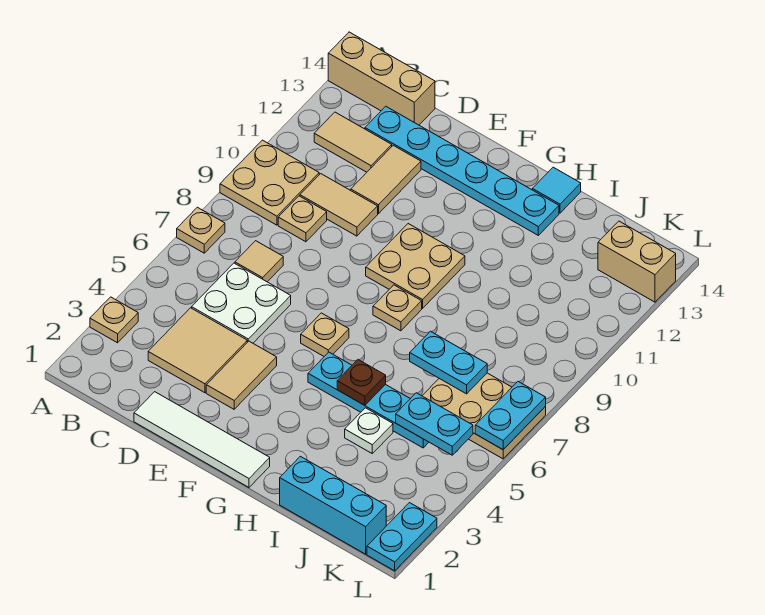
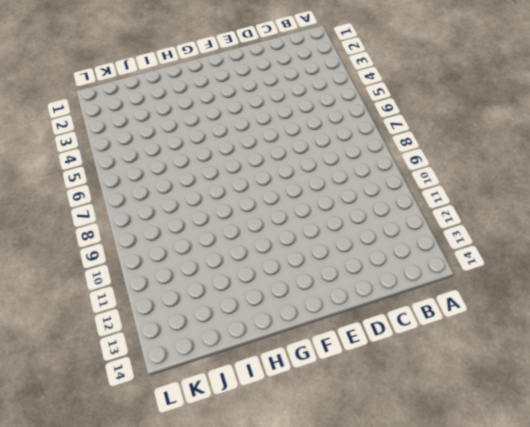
none -> tan 1x1 plate [90,297,138,343]
none -> tan 1x1 plate [177,207,225,253]
none -> tan 2x2 plate [220,140,319,225]

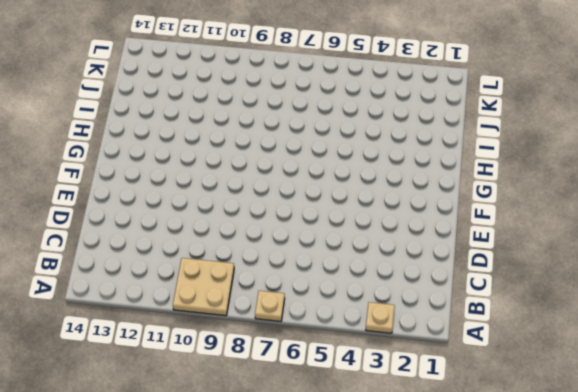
none -> tan 1x3 brick [328,32,435,125]
none -> tan 1x2 tile [314,112,392,172]
none -> tan 2x2 tile [148,308,247,393]

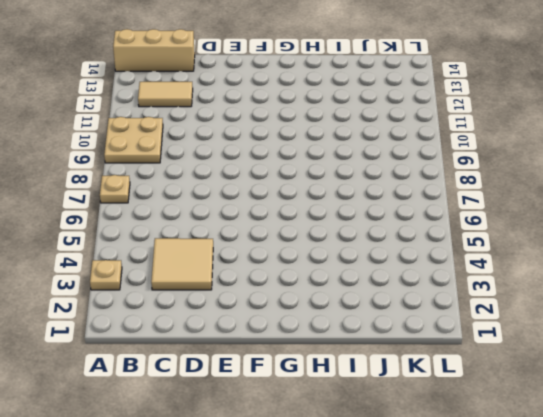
none -> white 2x2 plate [192,263,291,343]
none -> tan 1x1 tile [235,241,283,282]
none -> tan 1x1 plate [278,196,327,242]

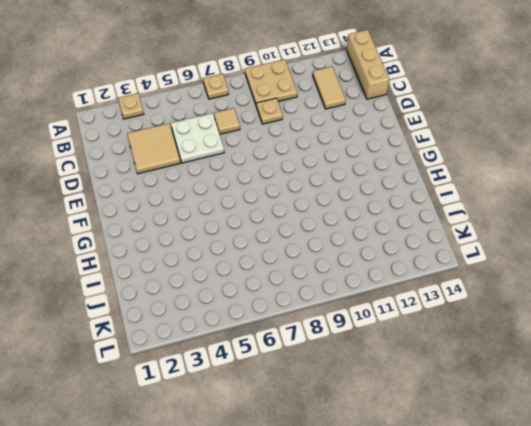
none -> tan 1x2 tile [300,174,378,236]
none -> cyan 1x6 plate [365,106,559,235]
none -> white 1x4 tile [134,392,270,487]

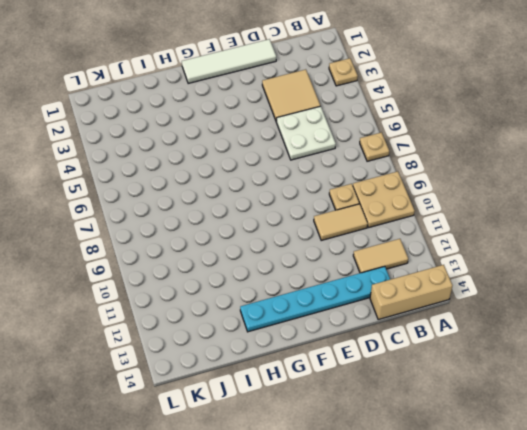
none -> tan 1x1 tile [235,241,283,282]
none -> tan 1x2 tile [351,145,421,214]
none -> tan 1x2 tile [206,341,277,409]

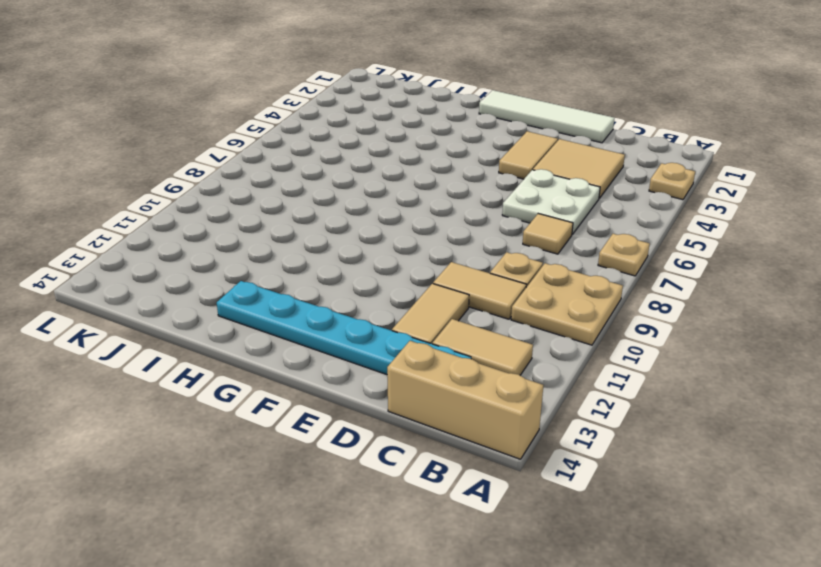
none -> tan 1x1 plate [301,313,349,356]
none -> tan 2x2 plate [366,224,465,308]
none -> cyan 1x4 plate [308,352,429,448]

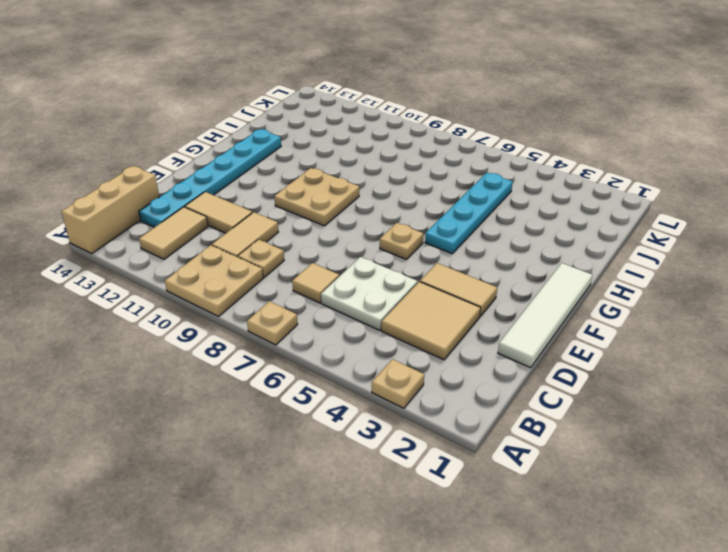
none -> tan 1x1 plate [373,285,422,331]
none -> cyan 1x1 tile [532,167,581,213]
none -> cyan 1x3 brick [280,456,386,554]

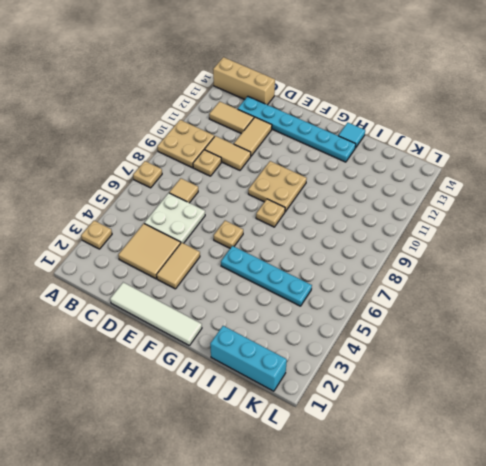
none -> white 1x1 plate [345,408,393,453]
none -> tan 2x3 plate [422,373,546,459]
none -> tan 1x2 brick [598,221,676,302]

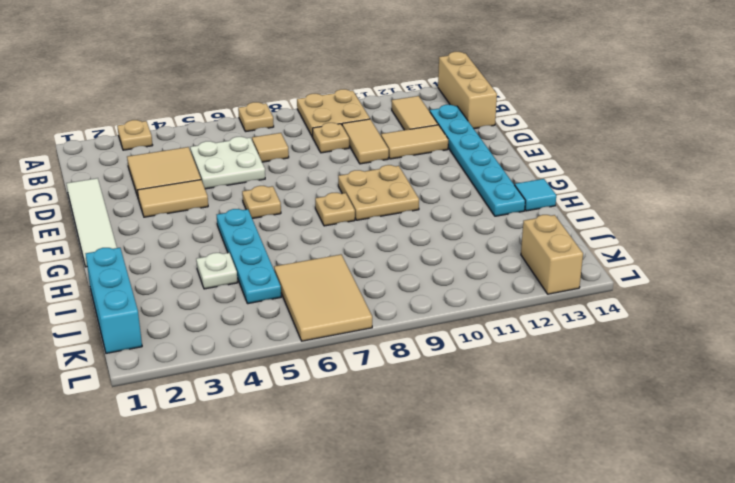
tan 2x3 tile [274,254,372,341] -> tan 2x3 plate [422,373,546,459]
none -> cyan 1x2 plate [367,503,437,571]
none -> brown 1x1 plate [337,360,386,405]
none -> cyan 1x2 plate [410,331,487,394]

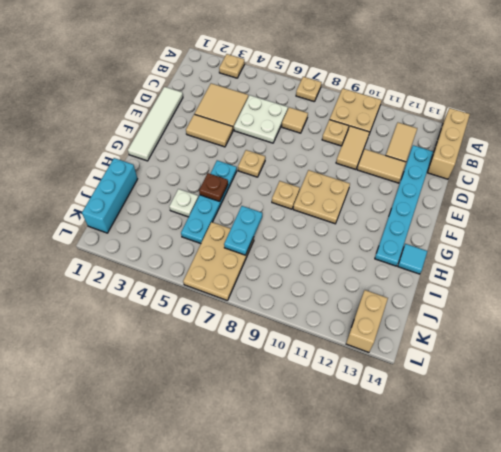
none -> cyan 1x2 plate [367,503,437,571]
none -> cyan 1x2 plate [396,393,473,455]
none -> cyan 1x2 plate [475,382,546,450]

